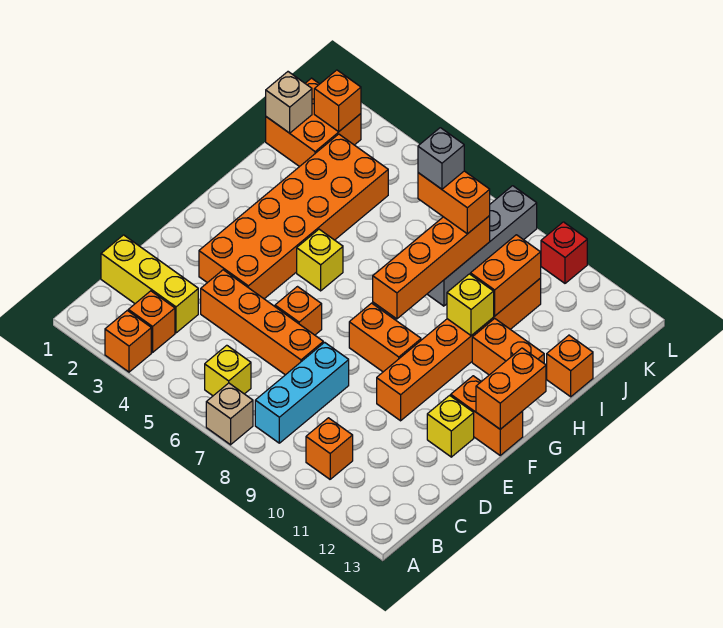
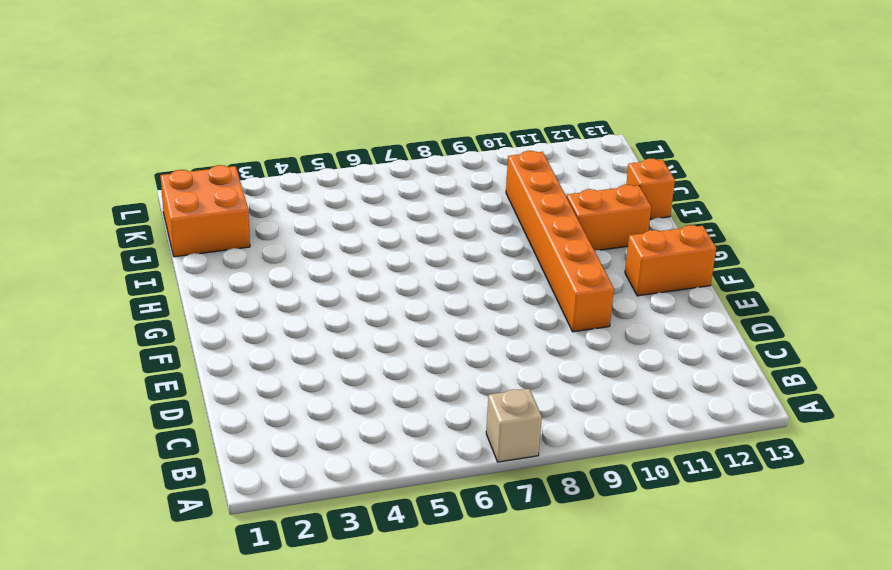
none -> orange 1x1 brick [105,310,151,372]
none -> orange 1x1 brick [128,291,175,352]
none -> yellow 1x1 brick [205,345,251,396]

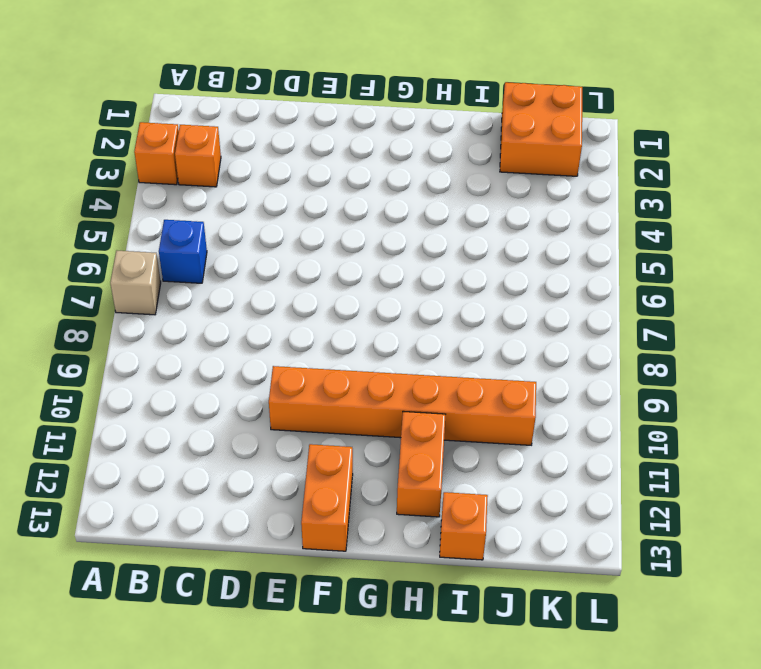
blue 1x1 brick [159,220,207,283] -> yellow 1x1 brick [205,345,251,396]
none -> cyan 1x3 brick [255,342,349,443]
none -> orange 1x1 brick [306,418,353,479]
none -> yellow 1x3 brick [101,235,198,333]

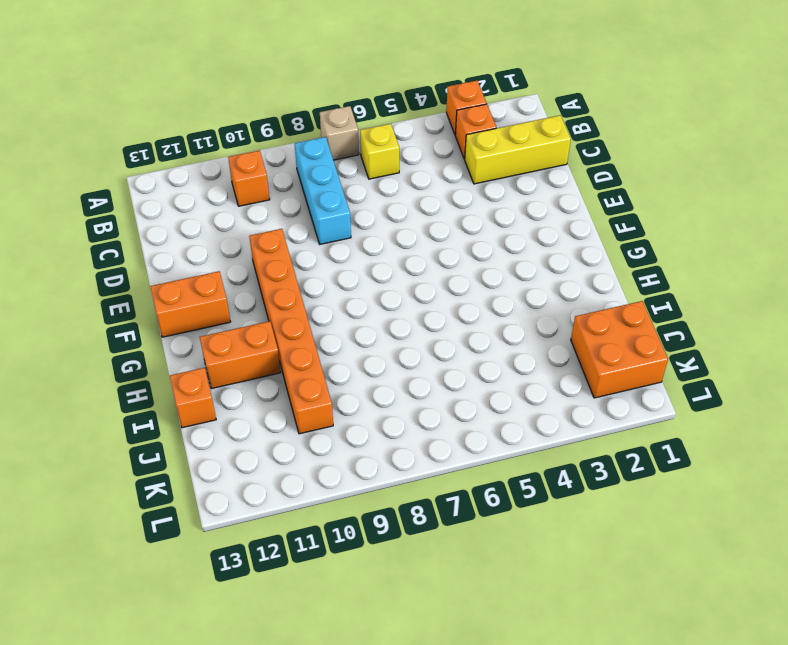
none -> orange 1x4 brick [201,270,323,375]
none -> orange 2x6 brick [199,134,388,299]
none -> orange 1x1 brick [275,287,322,335]

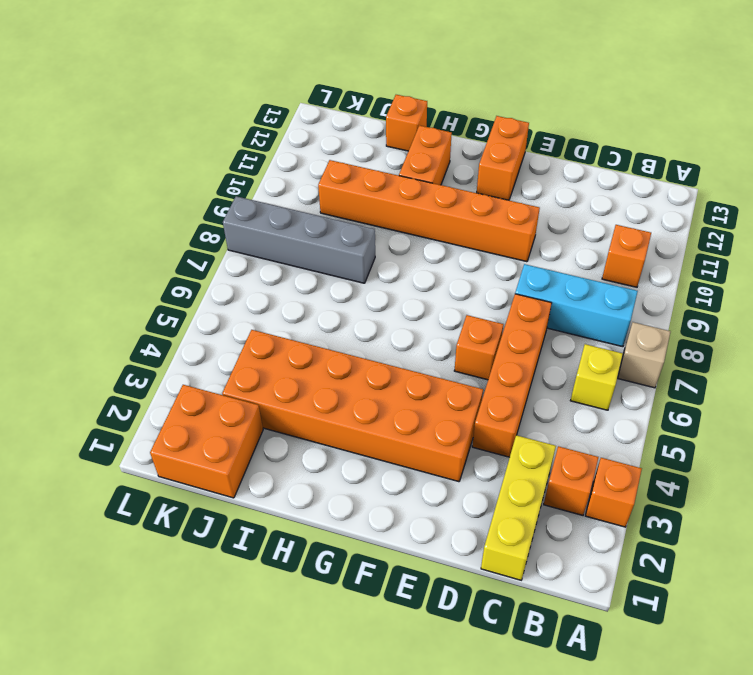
none -> yellow 1x1 brick [427,395,474,457]
none -> orange 1x2 brick [349,303,421,372]
none -> yellow 1x1 brick [297,229,343,291]

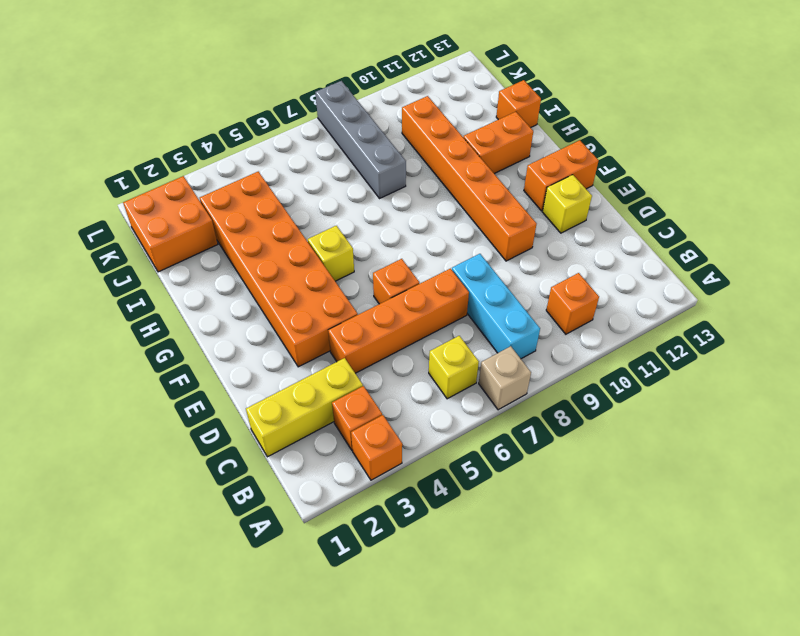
none -> orange 1x2 brick [349,303,421,372]
none -> red 1x1 brick [541,222,587,283]
none -> orange 1x2 brick [476,348,546,429]

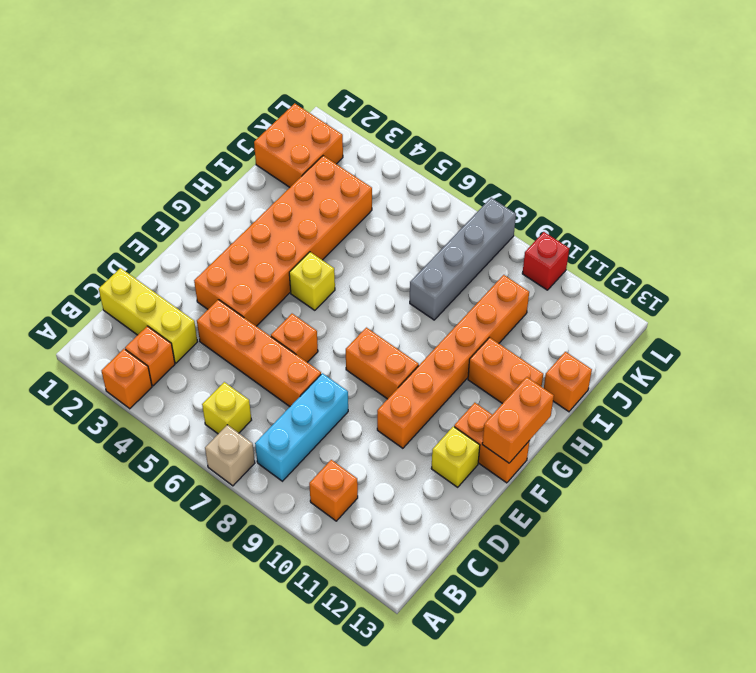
none -> orange 1x4 brick [373,216,490,319]
none -> yellow 1x1 brick [447,274,494,336]
none -> orange 1x2 brick [470,235,541,316]

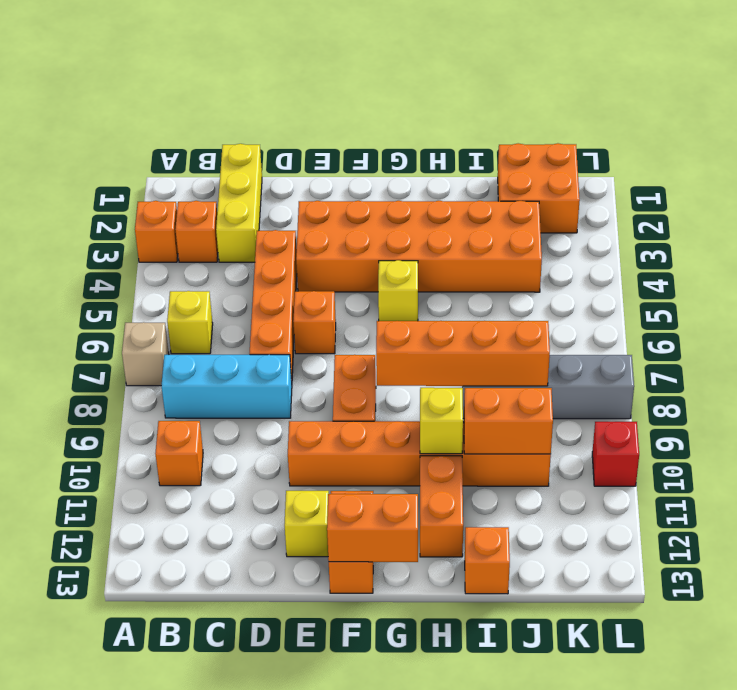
none -> tan 1x1 brick [266,72,312,133]
none -> orange 1x1 brick [314,70,361,132]
none -> orange 1x2 brick [418,171,490,234]

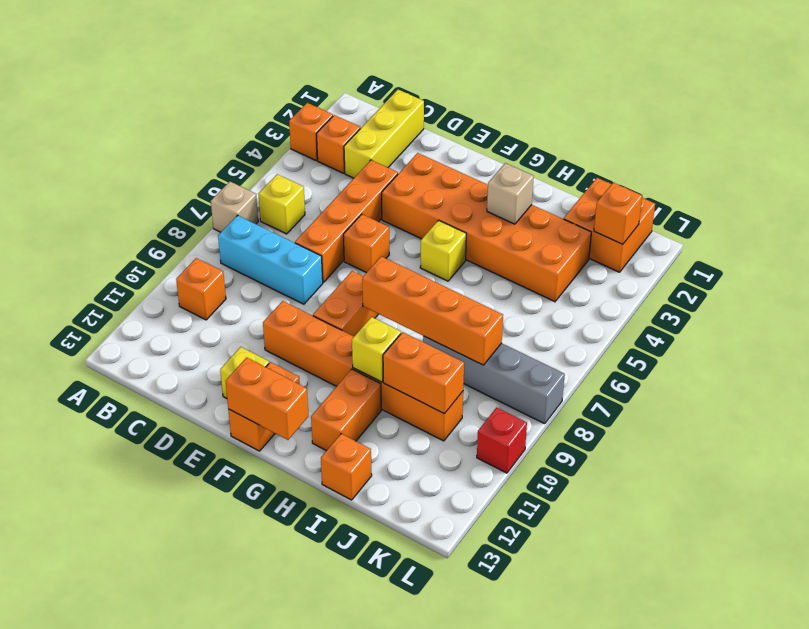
tan 1x1 brick [487,163,534,224] -> tan 1x1 brick moved to [266,72,312,133]
none -> orange 1x2 brick [418,171,490,234]
none -> grey 1x1 brick [418,128,464,189]

